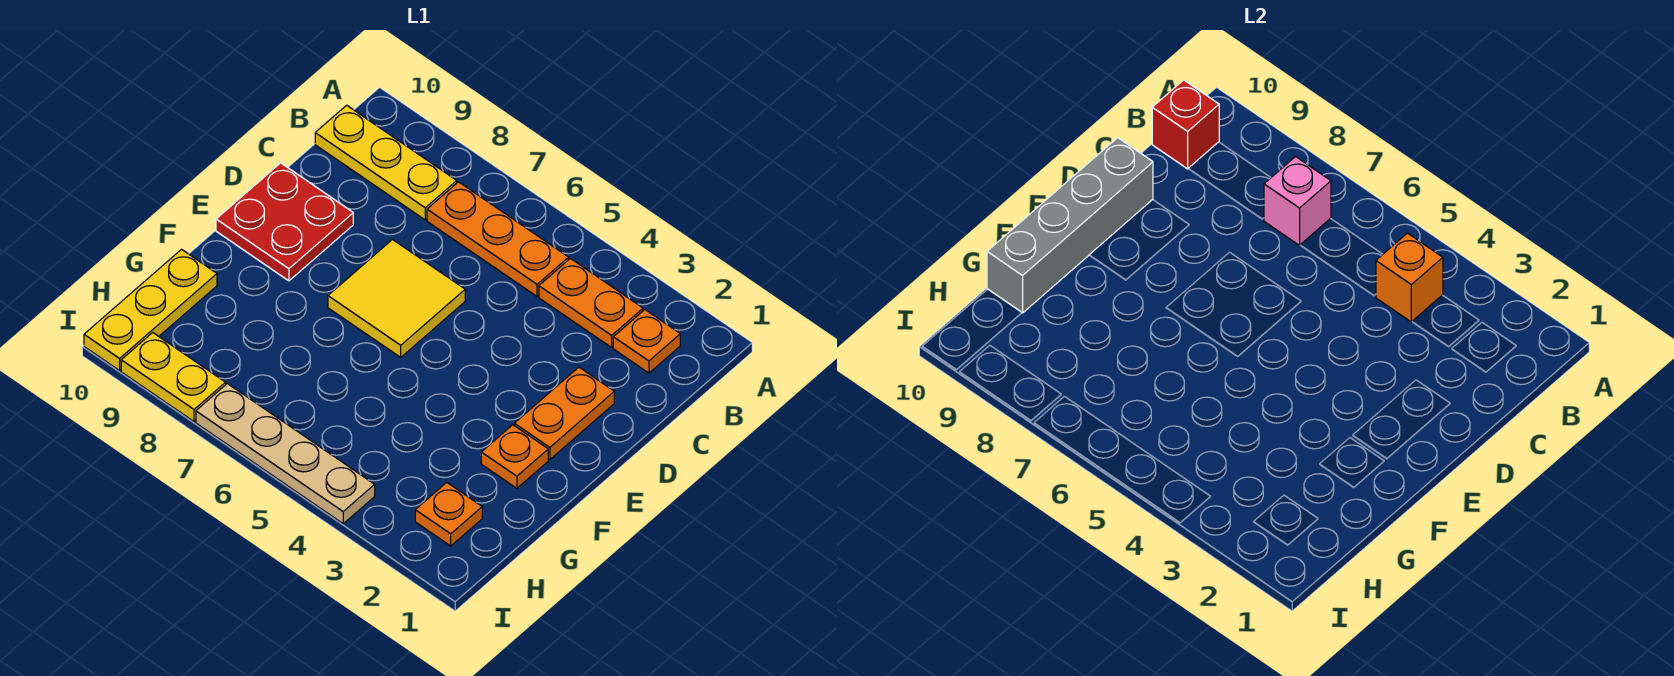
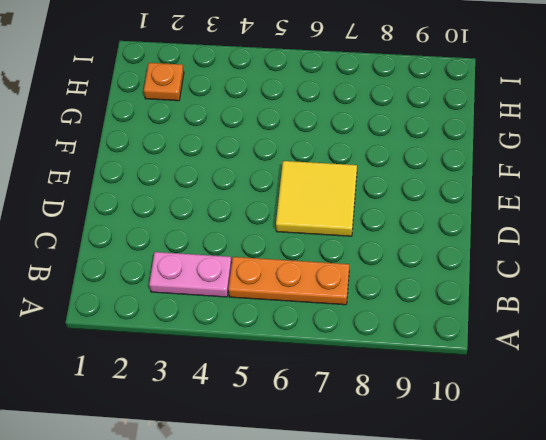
pink 1x2 plate [149,252,232,297] -> orange 1x2 plate [539,258,643,347]
none -> orange 1x1 plate [613,310,680,373]
none -> yellow 1x3 plate [315,105,457,220]
none -> orange 1x2 plate [514,367,614,460]

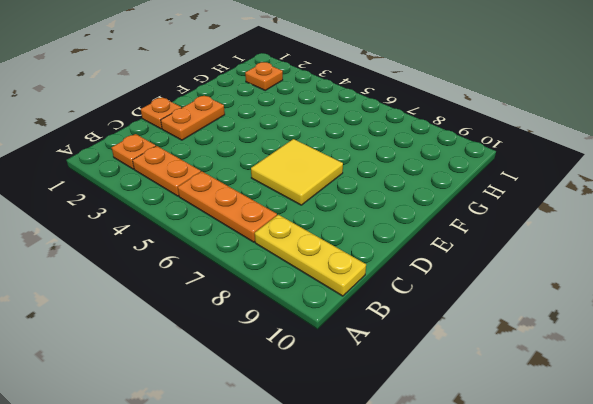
orange 1x1 plate [141,97,181,129] -> orange 1x1 plate moved to [481,425,548,488]
none -> red 2x2 plate [216,163,353,281]
none -> yellow 1x3 plate [84,249,217,371]
none -> tan 1x4 plate [196,384,375,524]

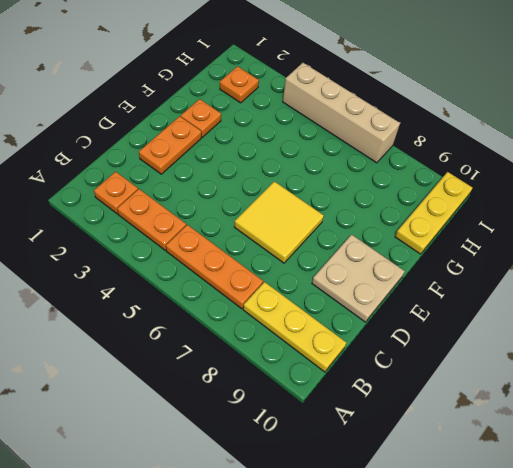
tan 2x2 plate [312,235,405,322] -> red 2x2 plate [216,163,353,281]
tan 1x4 brick [283,63,400,163] -> tan 1x4 plate [196,384,375,524]
none -> yellow 1x2 plate [121,333,226,422]
none -> orange 1x1 brick [1376,233,1443,322]
none -> pink 1x1 brick [1264,157,1331,245]

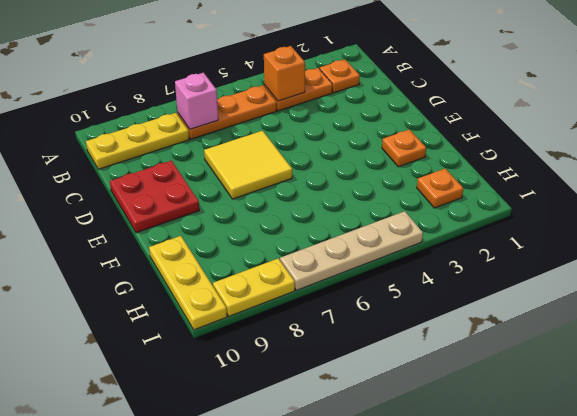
none -> orange 1x2 plate [514,367,614,460]
none -> red 1x1 brick [1152,80,1219,169]
none -> grey 1x4 brick [987,138,1153,313]

